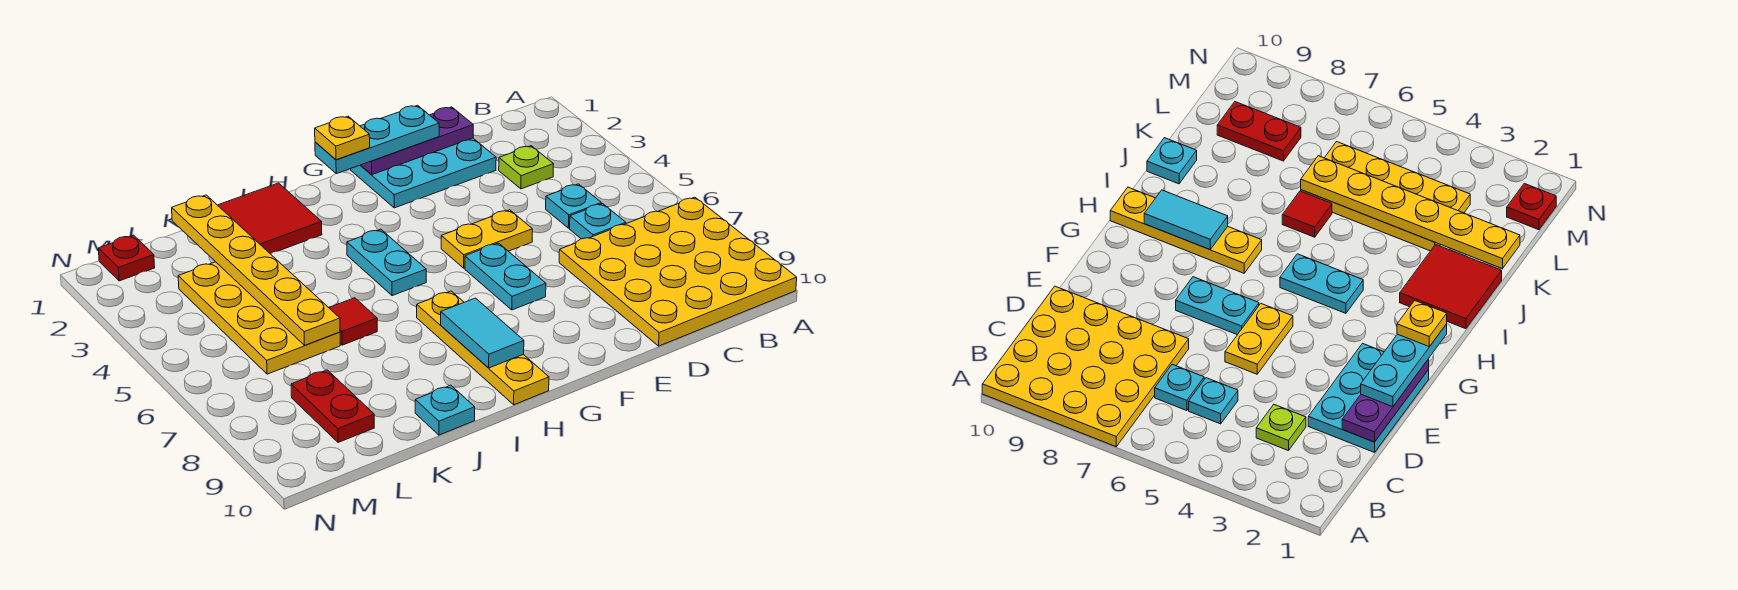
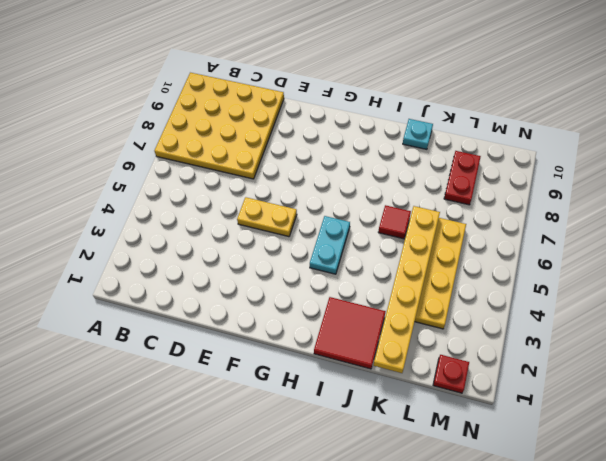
none -> lime 1x1 plate [499,146,554,189]
none -> cyan 1x1 plate [546,184,601,228]
none -> cyan 1x1 plate [570,204,626,239]

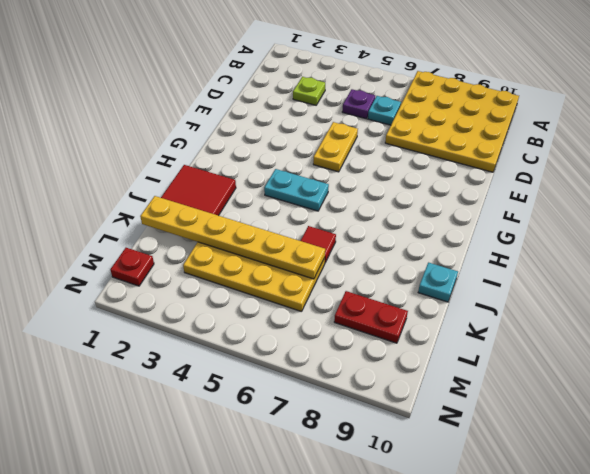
purple 1x1 plate [342,89,375,119] -> cyan 1x1 plate [546,184,601,228]
none -> cyan 2x3 plate [351,138,496,208]
none -> cyan 1x2 plate [465,243,546,310]
none -> yellow 1x4 plate [417,291,549,405]

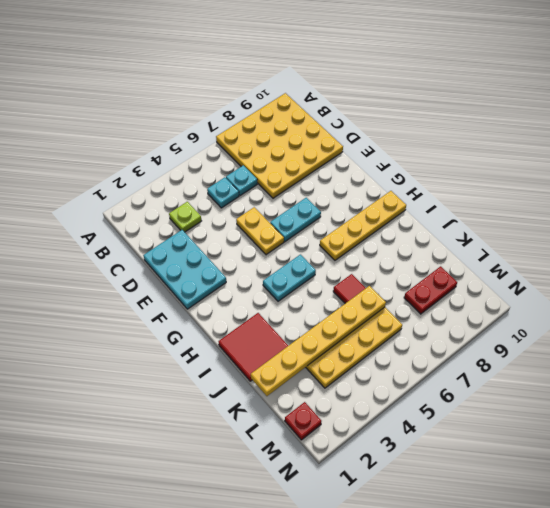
none -> cyan 1x1 plate [415,385,475,435]
none -> purple 1x3 plate [361,107,473,175]
none -> cyan 1x2 tile [441,298,524,368]

